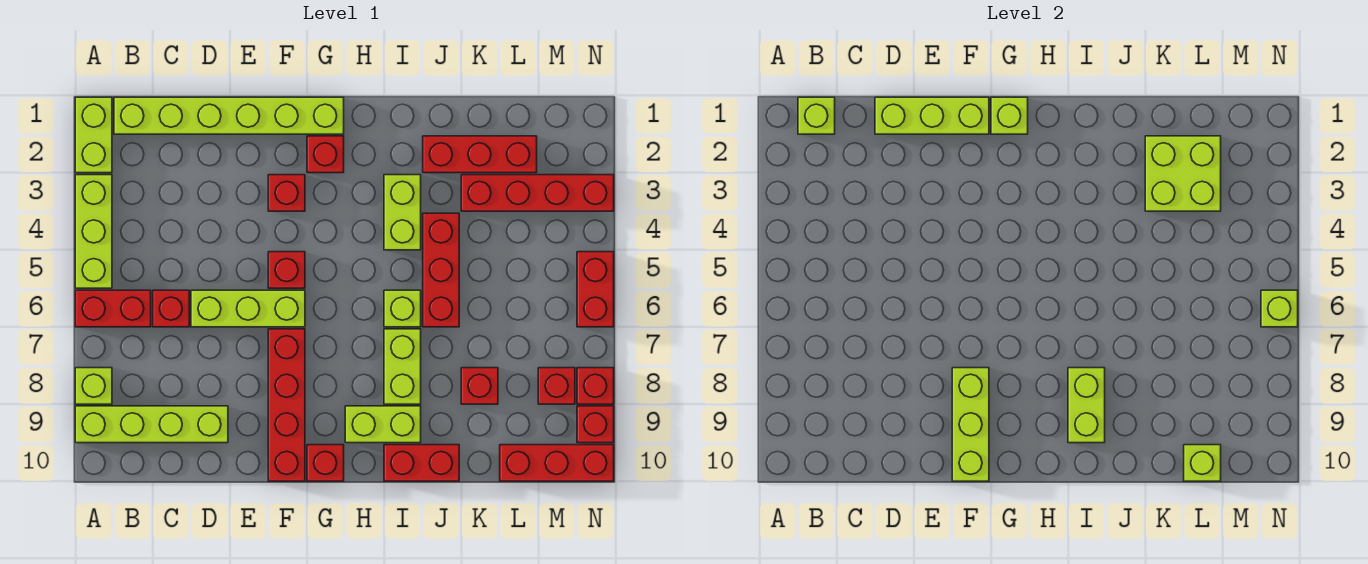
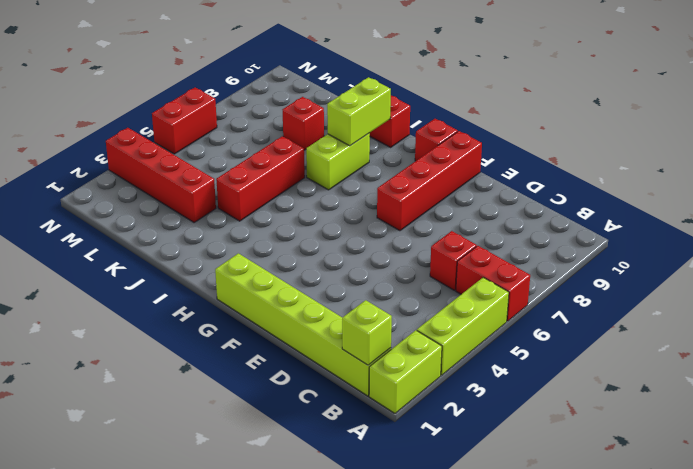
none -> lime 1x1 brick [75,368,112,404]
none -> lime 1x4 brick [75,406,228,443]
none -> lime 1x3 brick [191,290,305,327]
none -> red 1x1 brick [268,175,305,211]

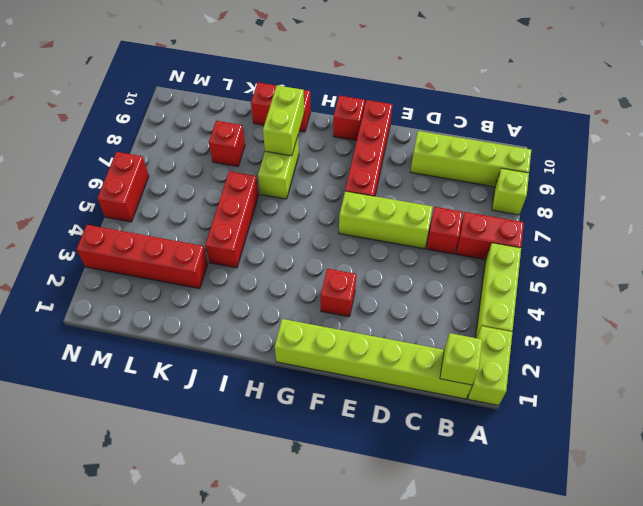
none -> red 1x1 brick [268,252,305,288]
none -> red 1x1 brick [307,136,344,173]
none -> lime 1x2 brick [345,406,421,443]
none -> lime 1x2 brick [384,175,421,250]

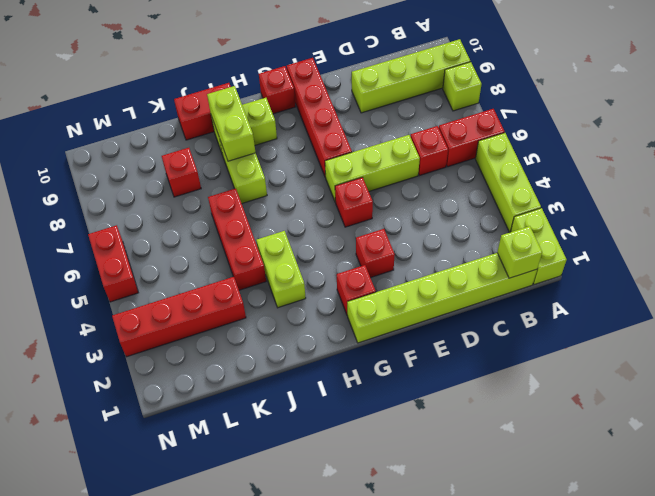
none -> lime 1x1 brick [384,290,421,327]
none -> red 1x3 brick [423,136,537,173]
none -> red 1x3 brick [500,445,614,481]
none -> red 1x1 brick [538,368,575,404]

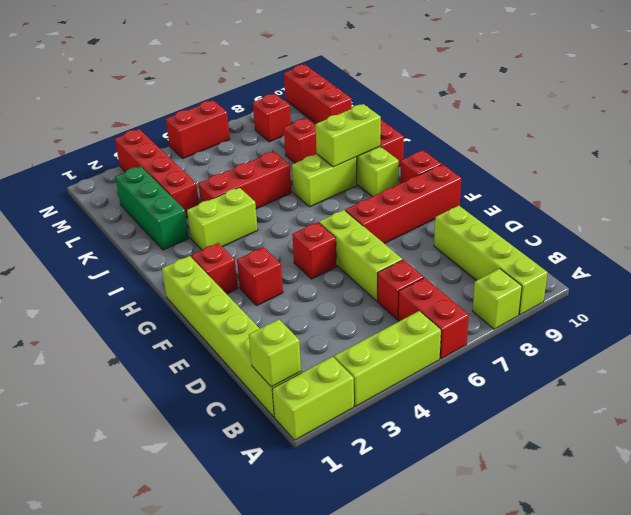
green 1x3 brick [115,166,189,250] -> red 1x3 brick [423,136,537,173]
none -> lime 1x1 brick [384,290,421,327]
none -> red 1x1 brick [577,368,614,404]
none -> red 1x1 brick [577,406,614,443]
none -> lime 1x3 brick [875,97,989,134]

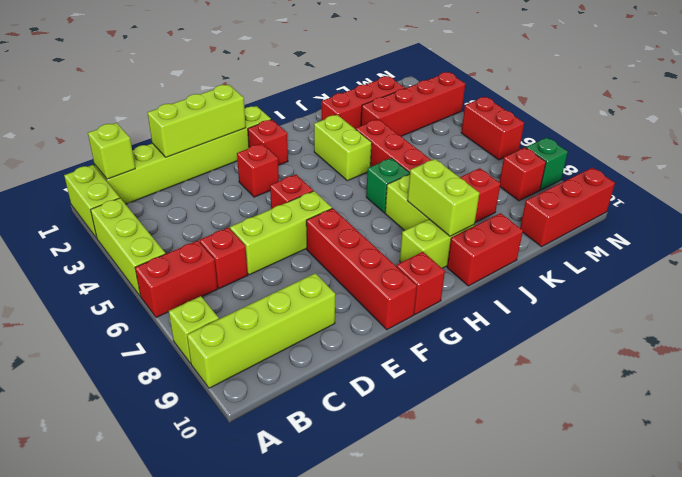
green 1x1 brick [366,158,410,213] -> lime 1x1 brick [384,290,421,327]
green 1x1 brick [526,137,568,190] -> red 1x1 brick [577,368,614,404]
none -> red 1x1 brick [577,406,614,443]
none -> lime 1x3 brick [952,368,989,481]
none -> lime 1x1 brick [991,97,1028,134]
none -> lime 2x2 brick [1145,136,1221,211]

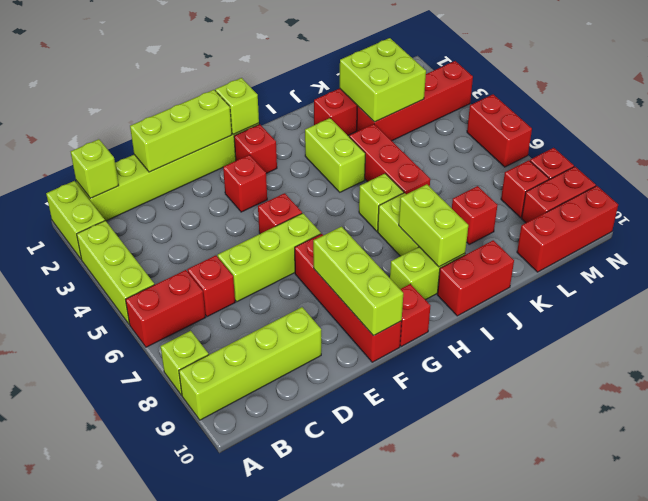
red 1x2 brick [522,167,596,223] -> red 1x1 brick [577,406,614,443]
none -> lime 1x1 brick [1184,445,1221,481]
none -> lime 1x1 brick [1261,290,1298,327]

